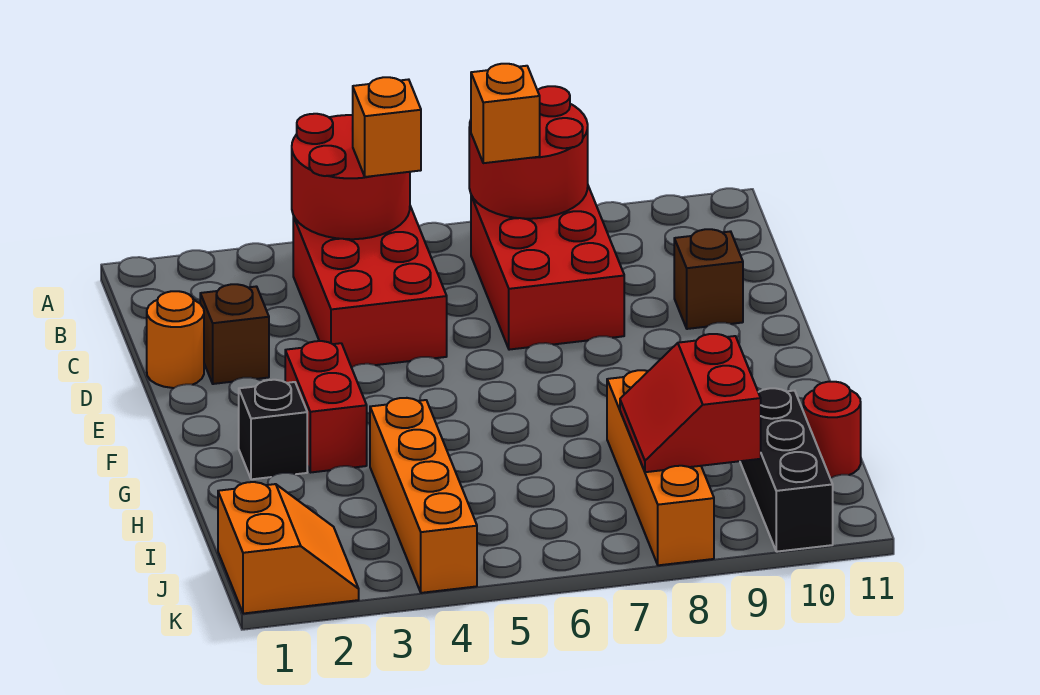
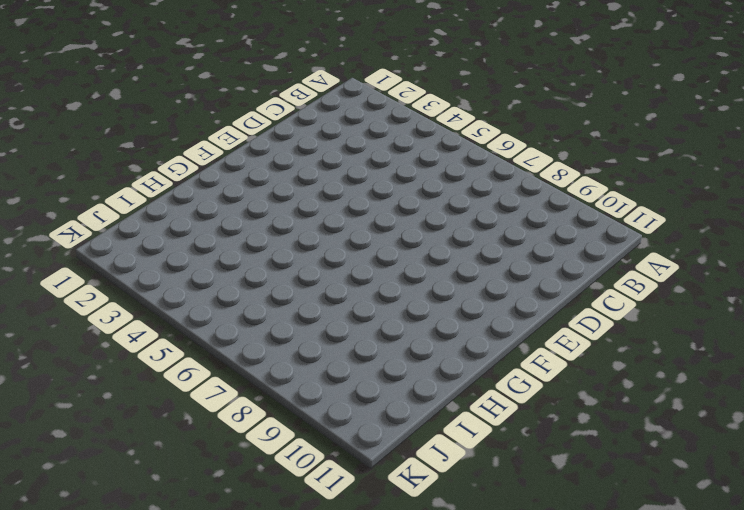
none -> red 2x3 brick [293,206,447,367]
none -> red 2x3 brick [471,186,624,350]
none -> orange 1x1 round brick [147,291,204,388]

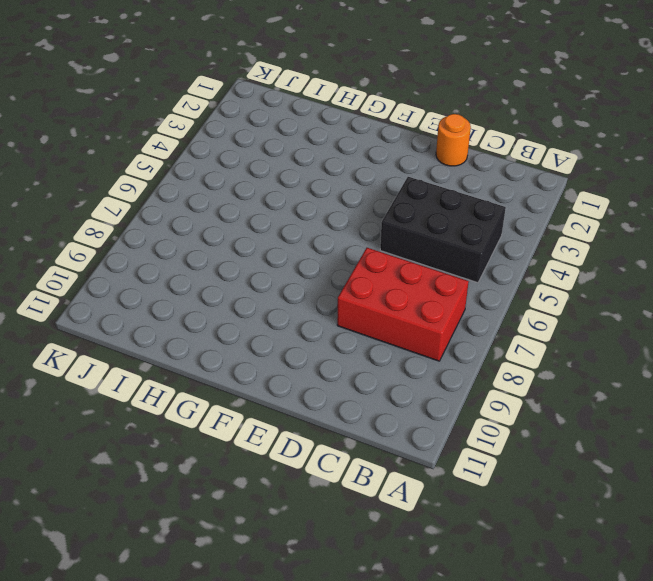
black 2x3 brick [380,177,506,283] -> red 2x3 brick [293,206,447,367]
none -> brown 1x1 brick [200,284,269,384]
none -> brown 1x1 brick [674,229,743,329]
none -> red 1x2 brick [285,341,367,473]

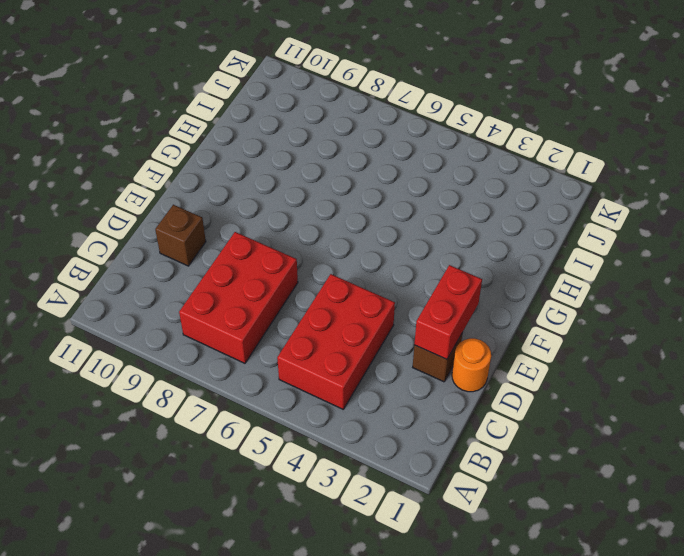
red 1x2 brick [414,265,482,359] -> red 1x2 brick moved to [285,341,367,473]
none -> black 1x1 brick [239,380,307,479]
none -> orange 1x4 brick [370,398,477,593]
none -> orange 1x4 brick [607,370,714,565]

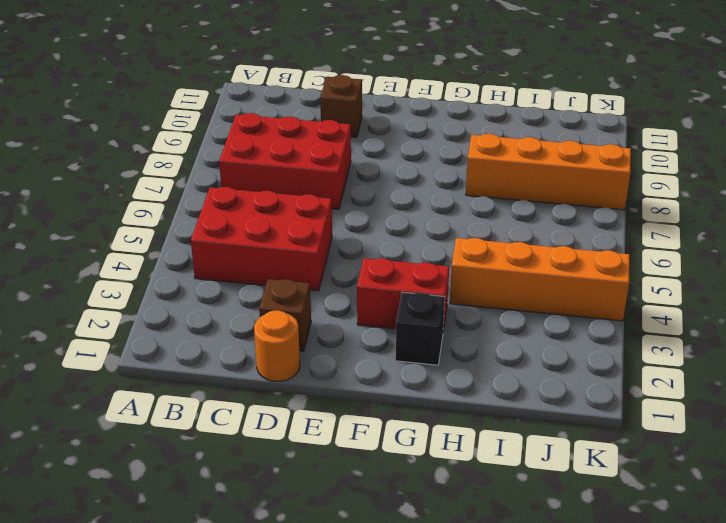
none -> black 1x3 brick [740,388,833,552]
none -> red 1x1 round brick [803,382,861,478]
none -> orange 2x2 slope [218,482,359,614]

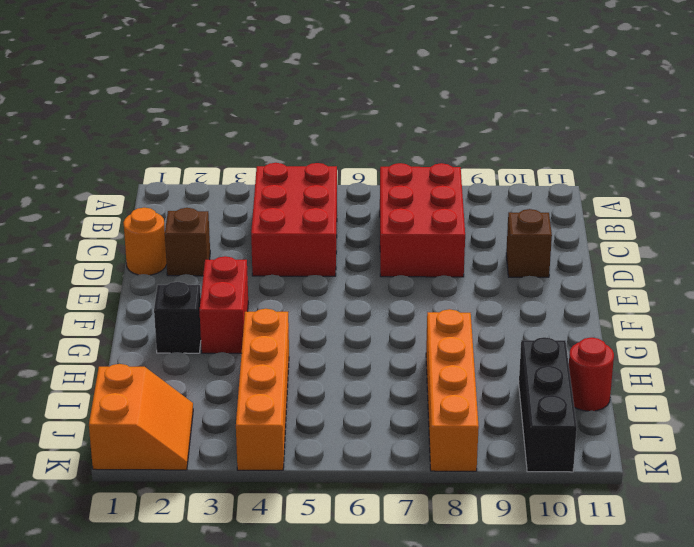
none -> red 2x2 round brick [292,114,410,239]
none -> red 2x2 round brick [469,86,588,219]
none -> red 2x2 slope [620,334,761,472]

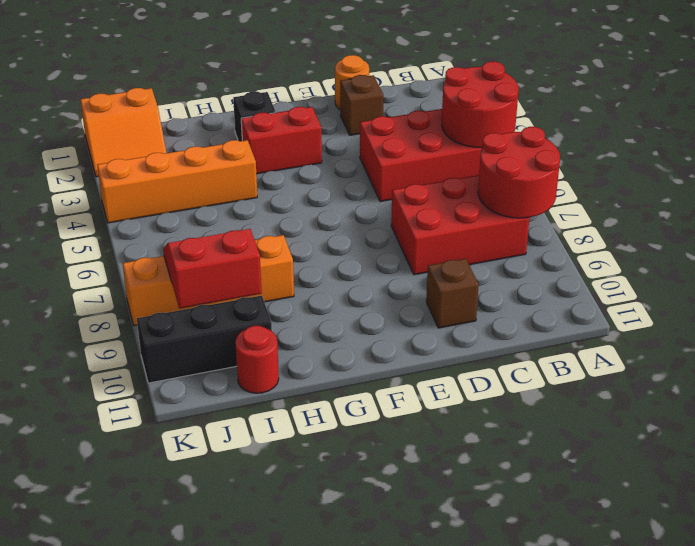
none -> orange 1x1 brick [353,77,421,177]
none -> orange 1x1 brick [471,64,540,163]

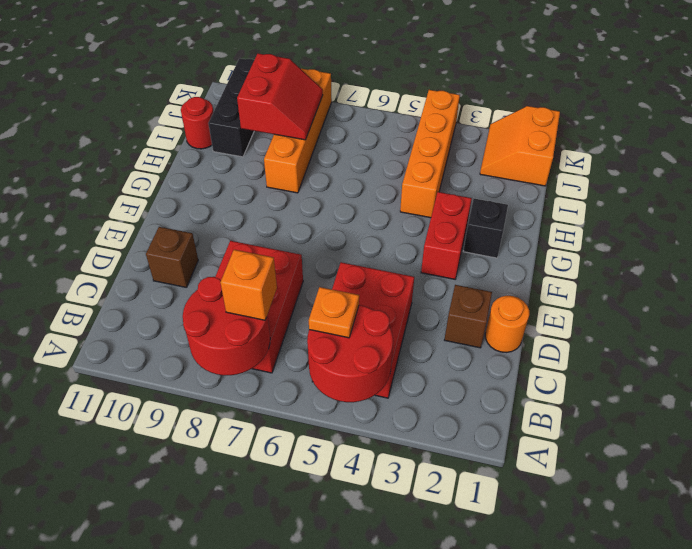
orange 1x1 plate [309,287,359,338] -> orange 1x1 brick [353,77,421,177]

